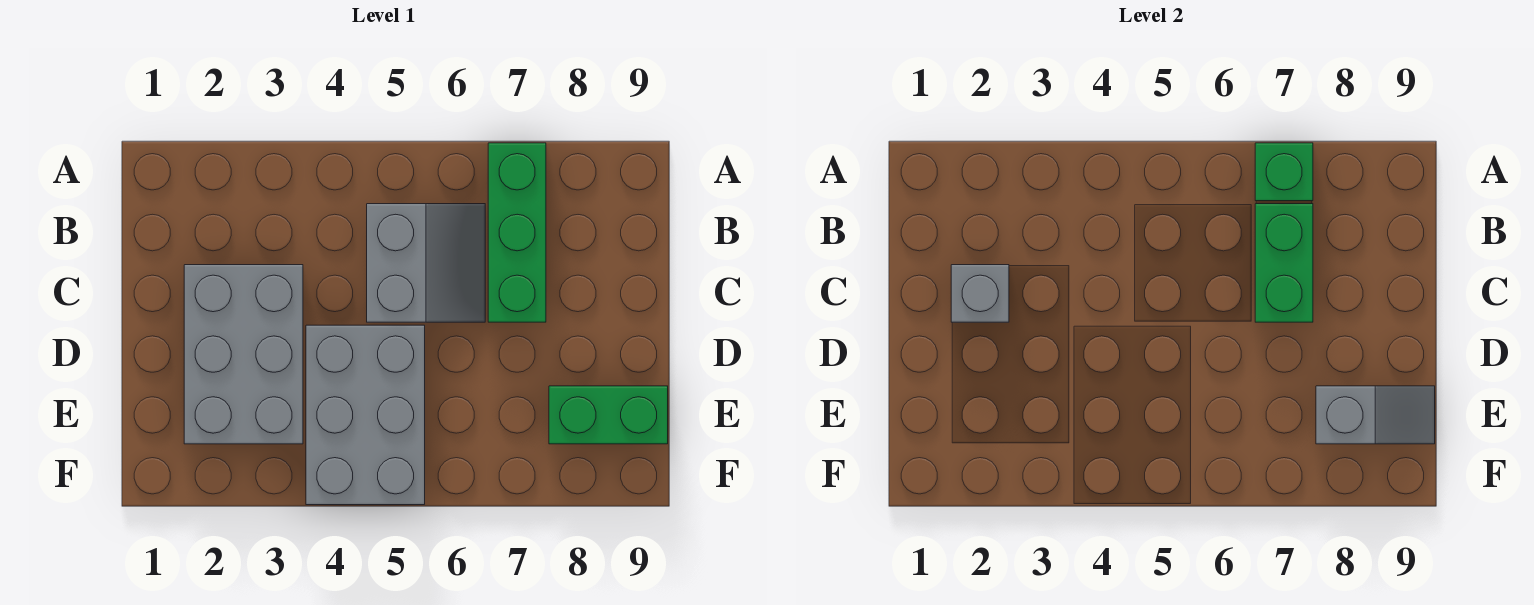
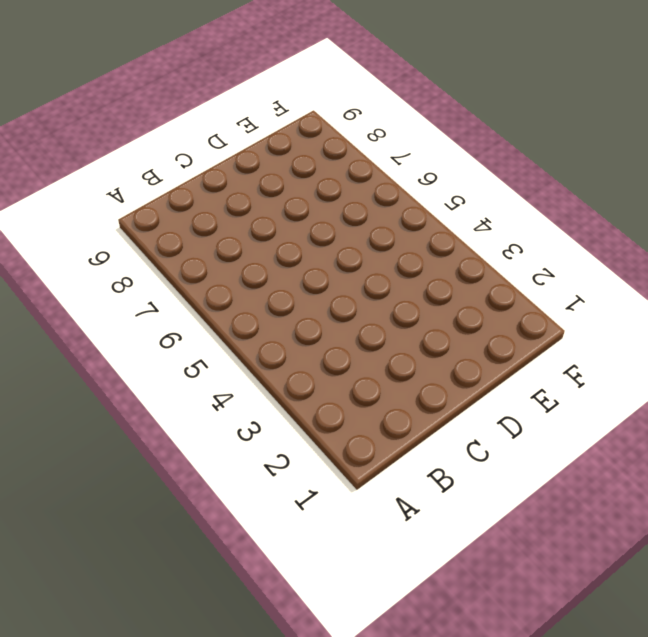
none -> green 1x3 brick [488,143,546,322]
none -> grey 2x2 slope [367,204,485,322]

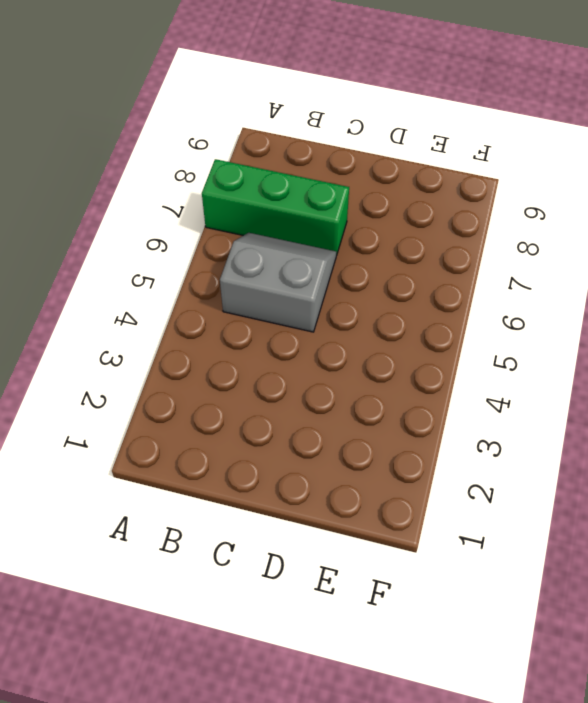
none -> grey 2x3 brick [184,265,303,444]
none -> grey 2x3 brick [306,325,425,505]

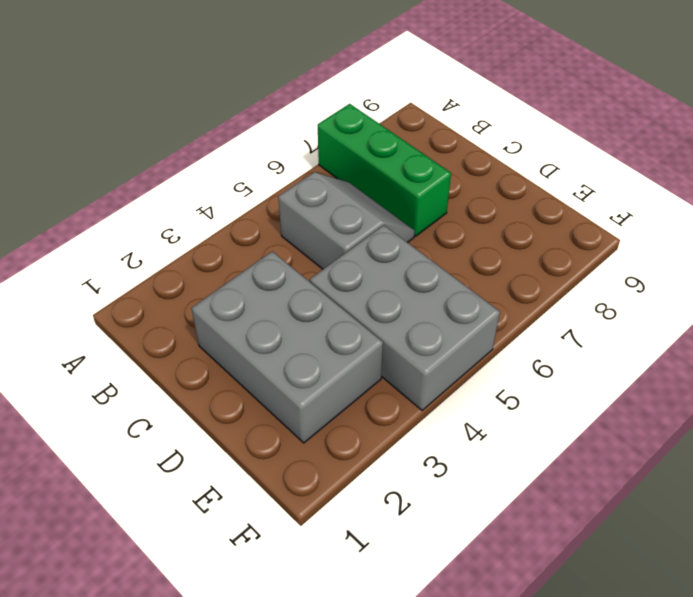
none -> green 1x2 brick [549,386,668,444]
none -> green 1x1 brick [1255,143,1313,201]

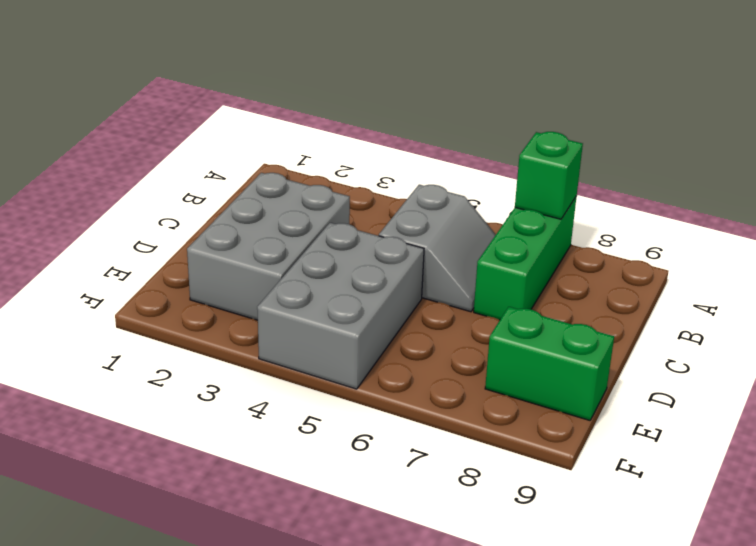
none -> green 1x2 brick [1255,204,1313,322]
none -> grey 1x1 brick [951,265,1009,322]

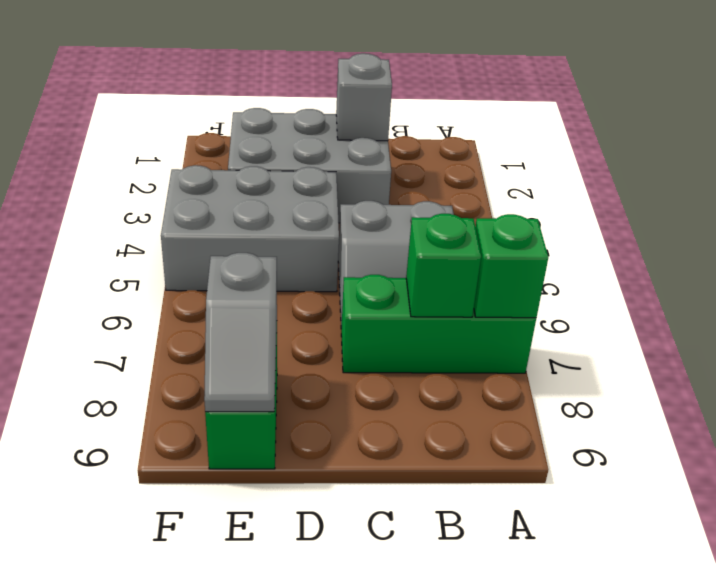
green 1x1 brick [406,214,481,317] -> green 1x2 brick [1255,204,1313,322]

